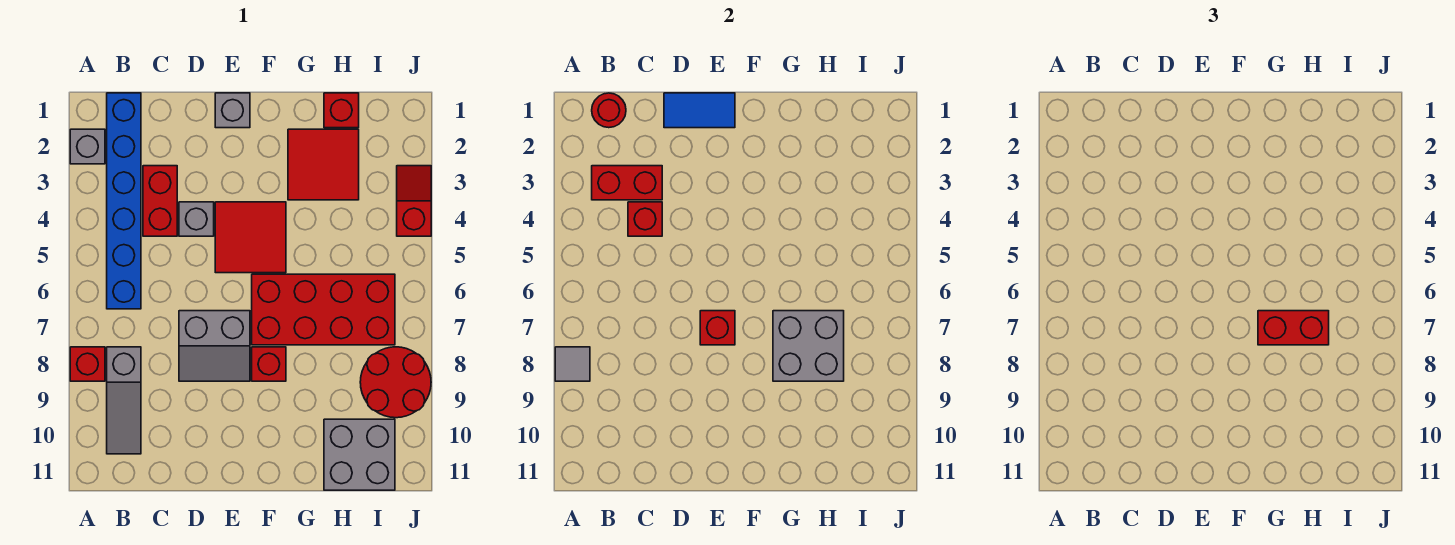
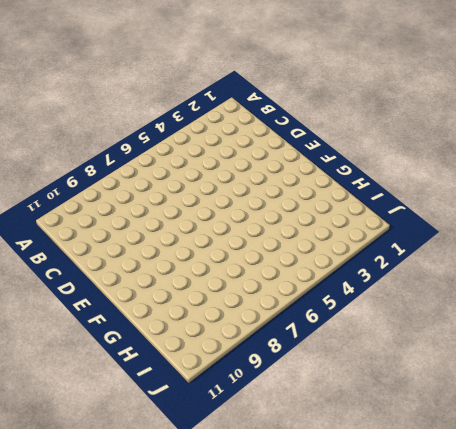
none -> grey 1x1 brick [70,129,105,164]
none -> red 1x1 brick [70,347,105,381]
none -> blue 1x6 brick [107,93,141,309]

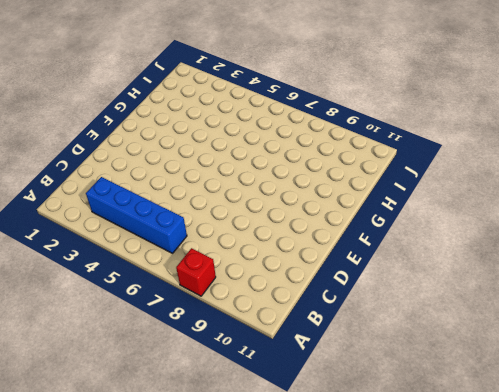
blue 1x4 brick [86,177,187,253] -> blue 1x6 brick [107,93,141,309]
none -> grey 1x1 brick [70,129,105,164]
none -> grey 1x3 slope [107,347,141,454]
none -> red 1x2 brick [143,166,177,236]

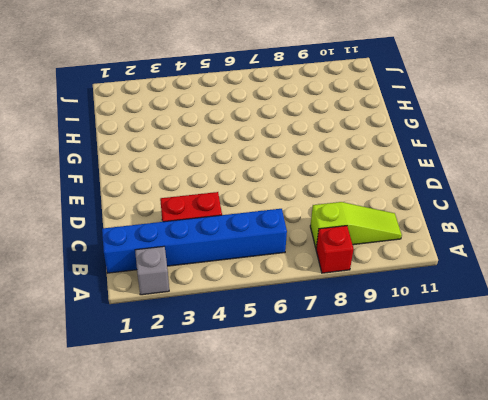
lime 1x3 slope [310,202,402,248] -> grey 1x3 slope [107,347,141,454]
none -> grey 1x1 brick [179,202,214,236]
none -> grey 2x2 slope [179,311,250,381]
none -> grey 1x1 brick [215,93,250,128]

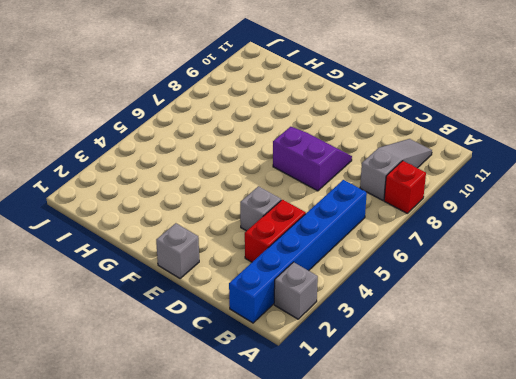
purple 2x2 slope [273,127,352,191] -> grey 2x2 slope [179,311,250,381]
none -> red 2x2 tile [215,202,286,273]
none -> red 2x4 brick [252,274,395,345]
none -> red 1x1 brick [252,347,286,381]

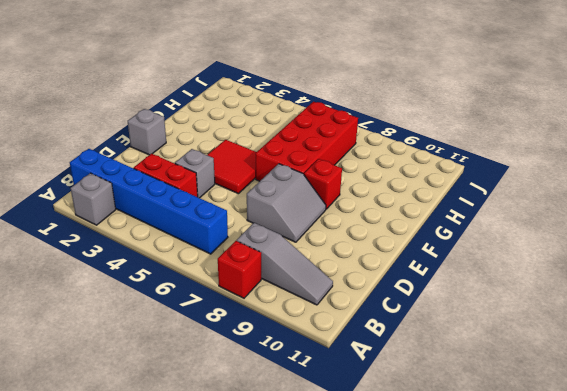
none -> red 2x2 tile [288,129,359,200]
none -> red 1x1 brick [324,93,359,128]
none -> grey 2x2 brick [324,419,395,490]

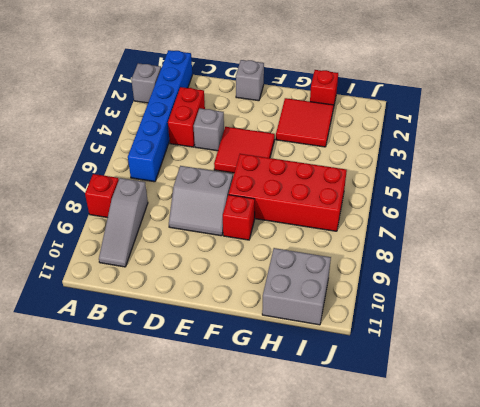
none -> red 2x2 round brick [360,347,431,418]
none -> red 1x2 slope [397,166,431,236]
none -> grey 1x1 tile [555,347,590,381]

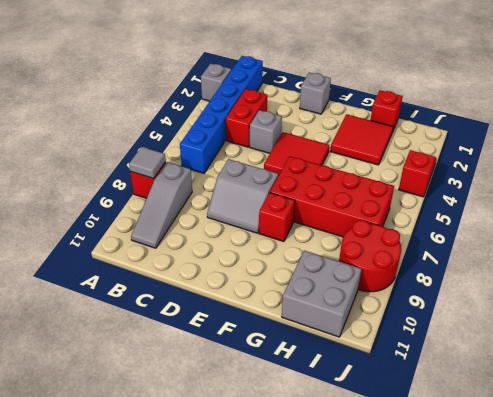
none -> red 1x1 round brick [592,93,626,128]
none -> red 1x2 brick [592,166,662,200]
none -> red 1x1 brick [628,202,662,236]

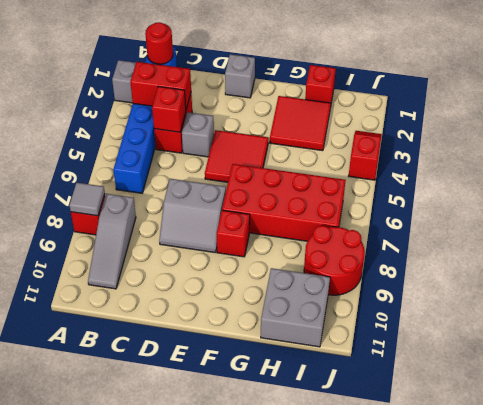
none -> blue 1x2 tile [664,93,735,128]
none -> red 1x1 brick [700,311,735,345]
none -> grey 2x2 brick [773,311,844,381]

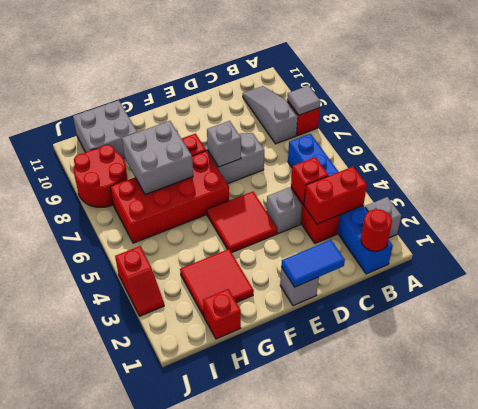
grey 1x1 brick [207,121,241,167] -> red 1x1 brick [700,311,735,345]
none -> red 1x2 brick [1258,311,1329,345]

